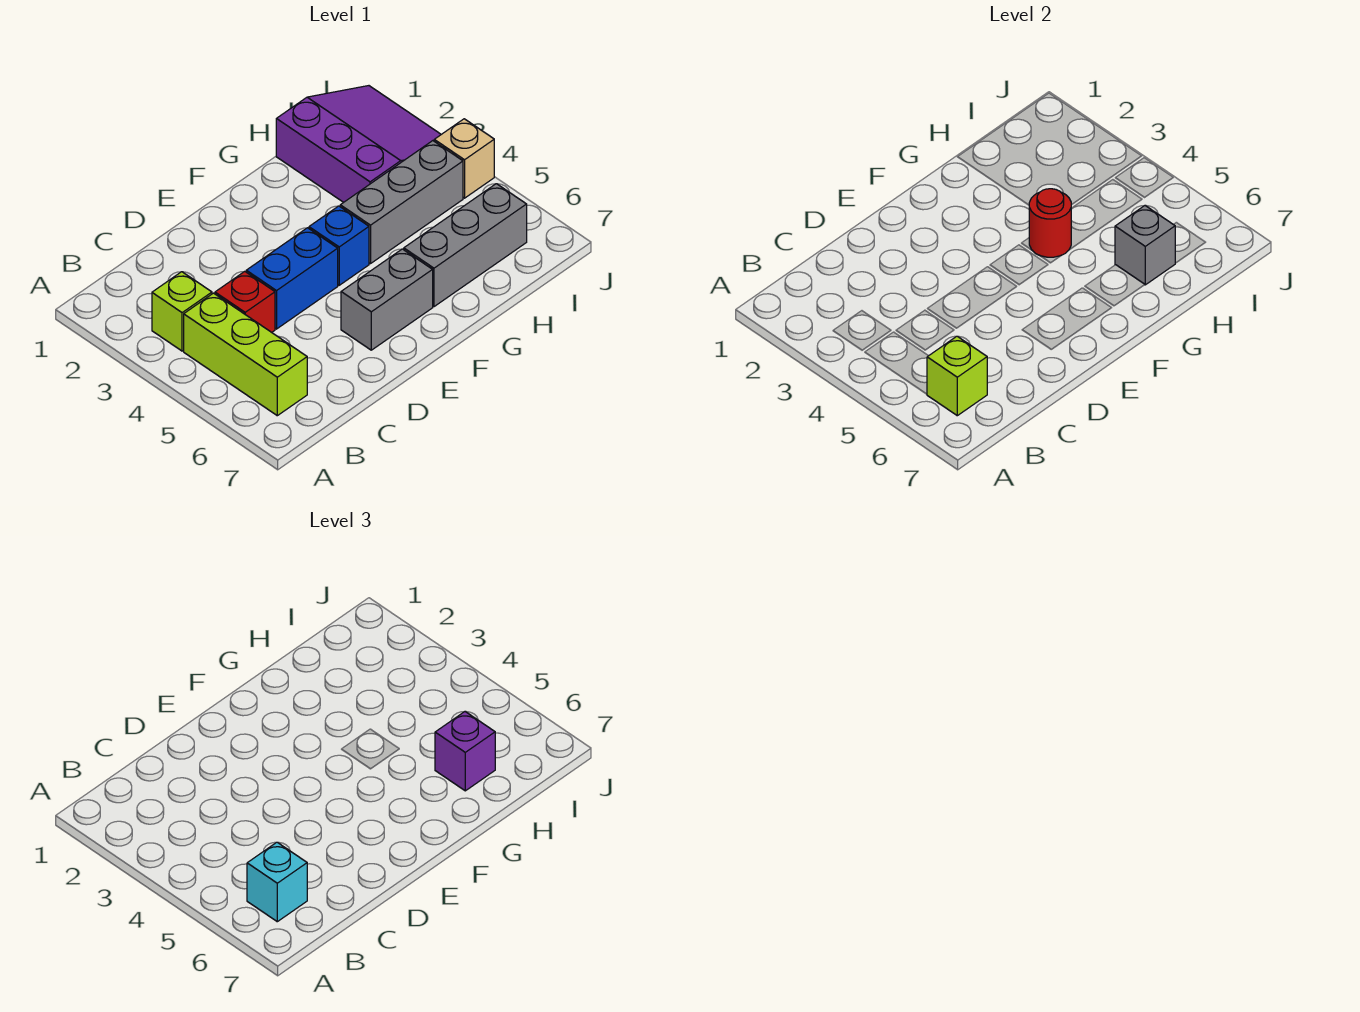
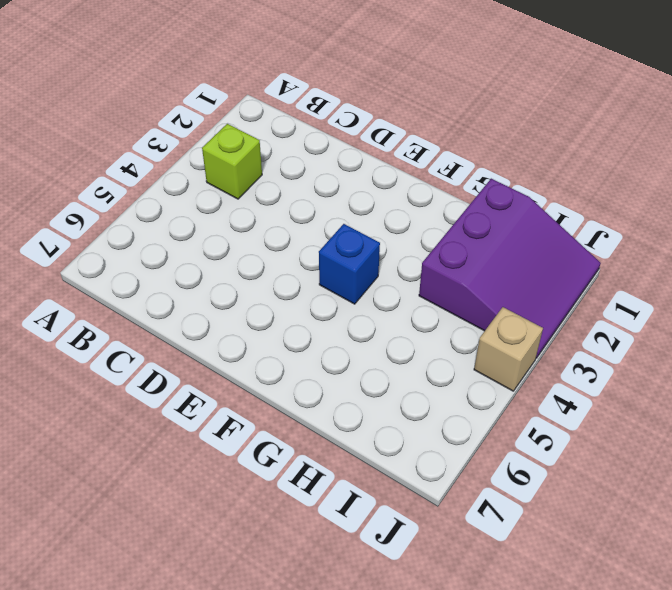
none -> lime 1x3 brick [184,293,307,416]
none -> red 1x1 brick [215,271,275,332]
none -> blue 1x2 brick [246,228,338,329]

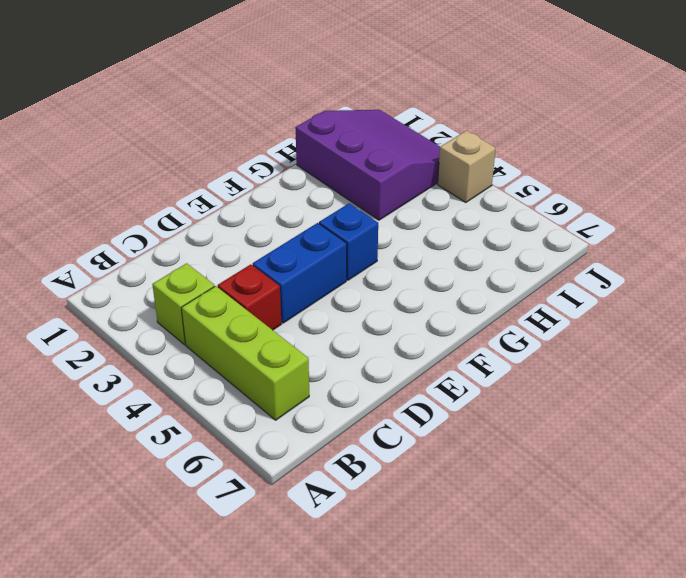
none -> grey 1x2 brick [341,249,433,350]
none -> grey 1x3 brick [340,141,463,264]
none -> grey 1x3 brick [404,184,527,307]

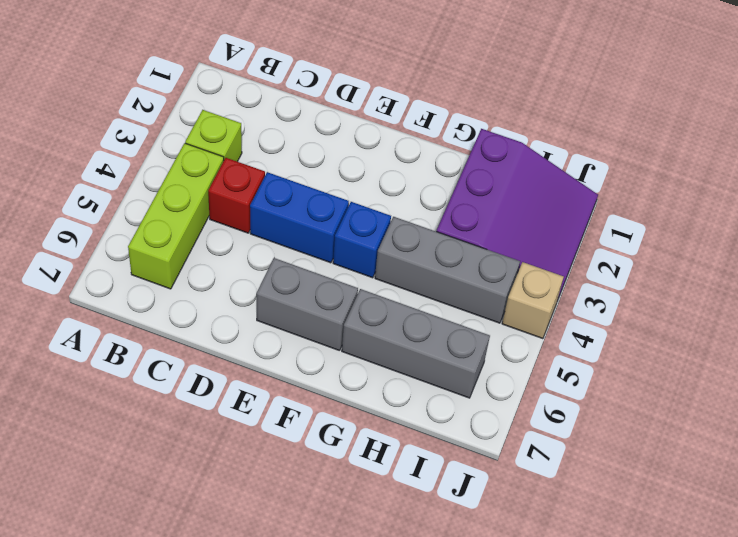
none -> lime 1x1 brick [927,336,987,416]
none -> red 1x1 round brick [1029,189,1071,257]
none -> grey 1x1 brick [1115,206,1175,285]

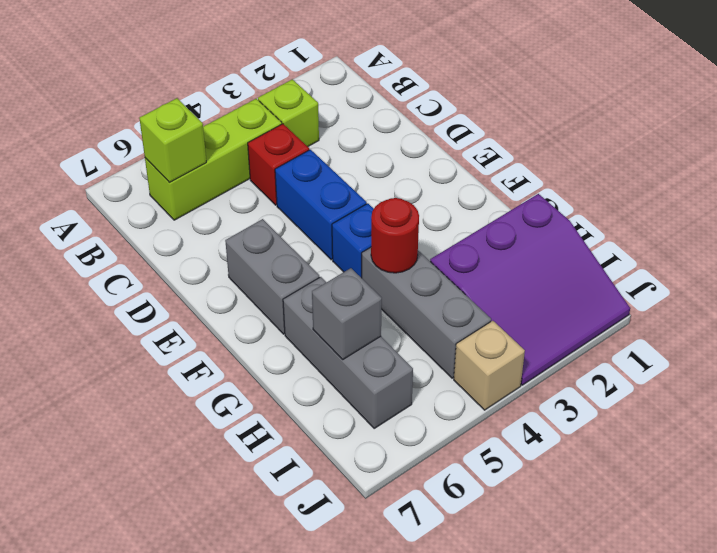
none -> cyan 1x1 brick [247,842,307,922]
none -> purple 1x1 brick [435,712,495,791]

